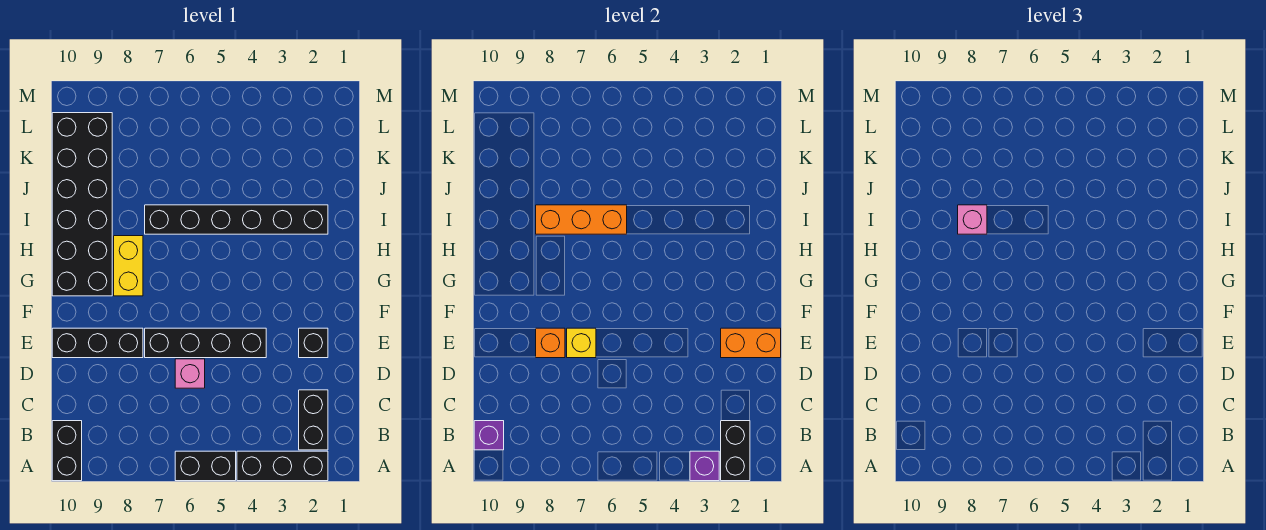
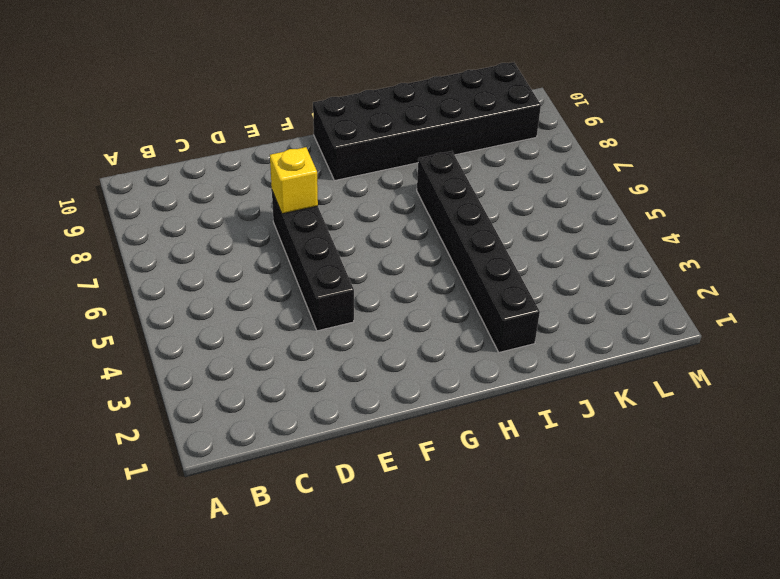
none -> black 1x3 brick [237,451,328,481]
none -> black 1x2 brick [175,451,236,481]
none -> black 1x2 brick [52,421,82,481]

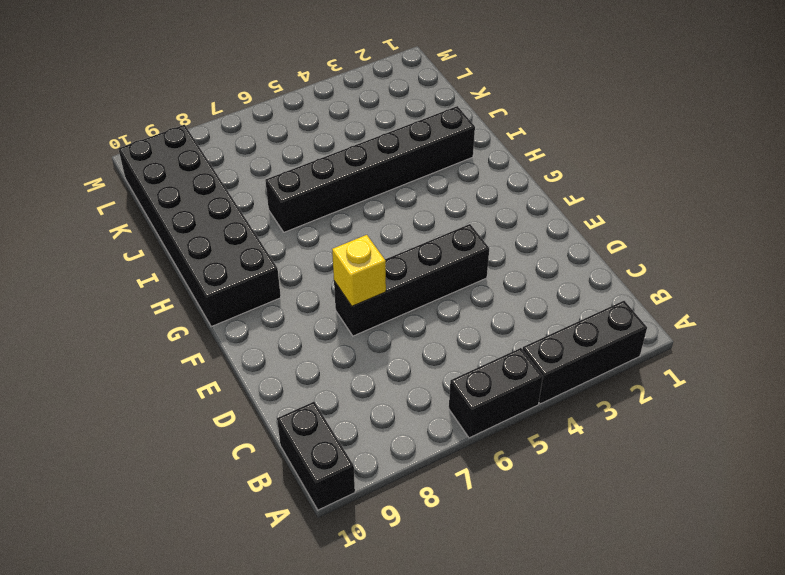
none -> black 1x2 brick [299,390,328,450]
none -> pink 1x1 brick [175,359,205,388]
none -> black 1x1 brick [299,328,328,358]

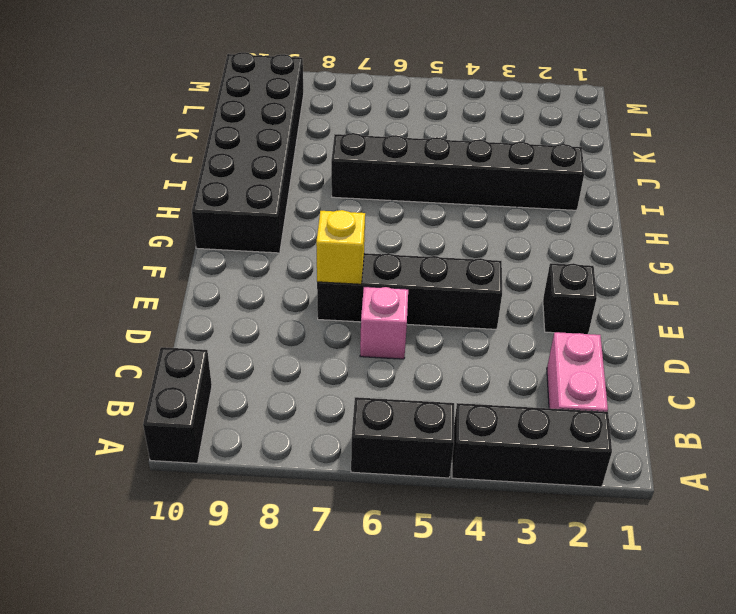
pink 1x2 brick [547,332,608,412] -> black 1x2 brick [299,390,328,450]
none -> black 1x3 brick [52,328,143,358]
none -> yellow 1x2 brick [114,236,143,296]
none -> black 1x2 brick [721,421,750,481]

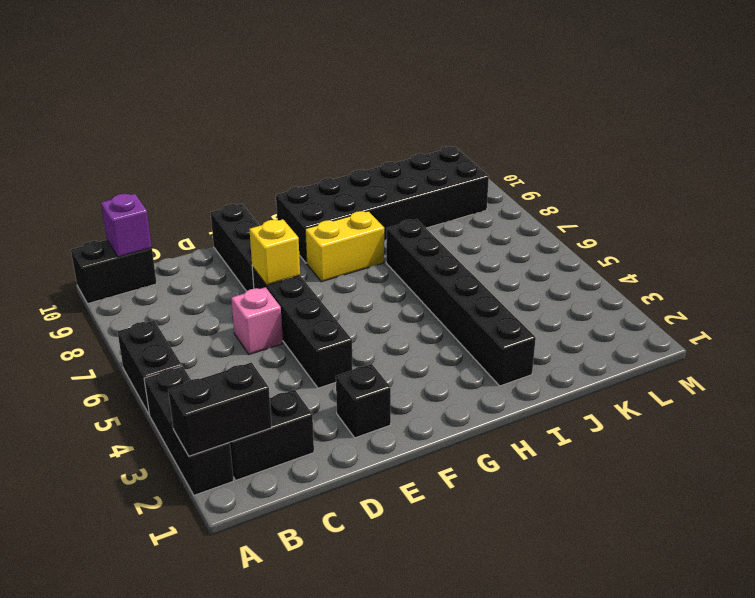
none -> purple 1x1 brick [690,451,719,481]
none -> orange 1x2 brick [721,328,781,358]
none -> orange 1x1 brick [536,328,565,358]

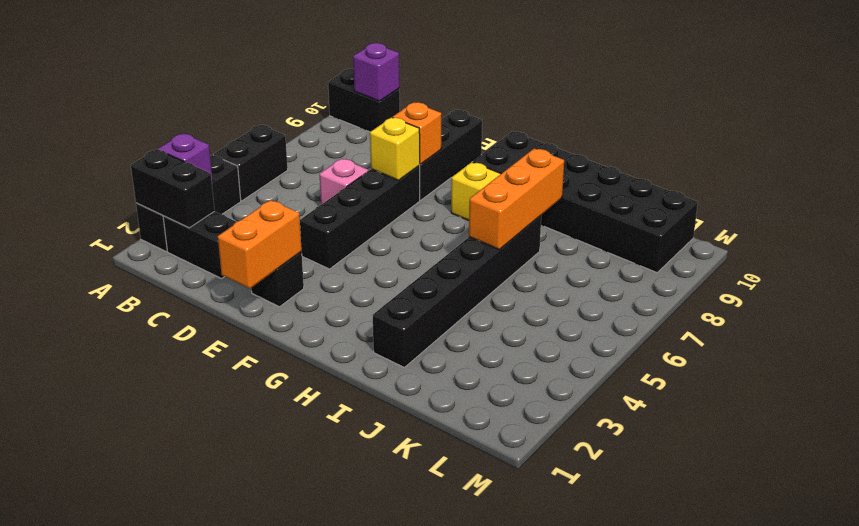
none -> pink 1x1 brick [958,205,987,234]

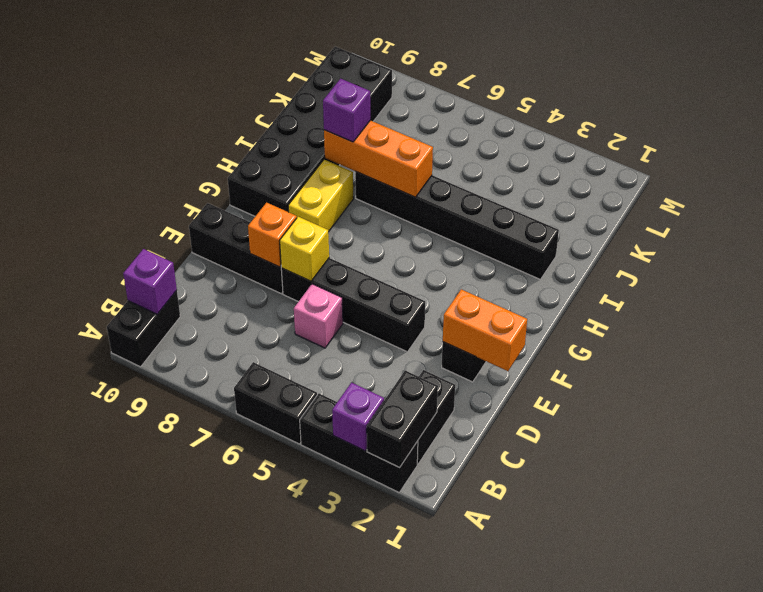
purple 1x1 brick [323,79,370,142] -> pink 1x1 brick [958,205,987,234]

